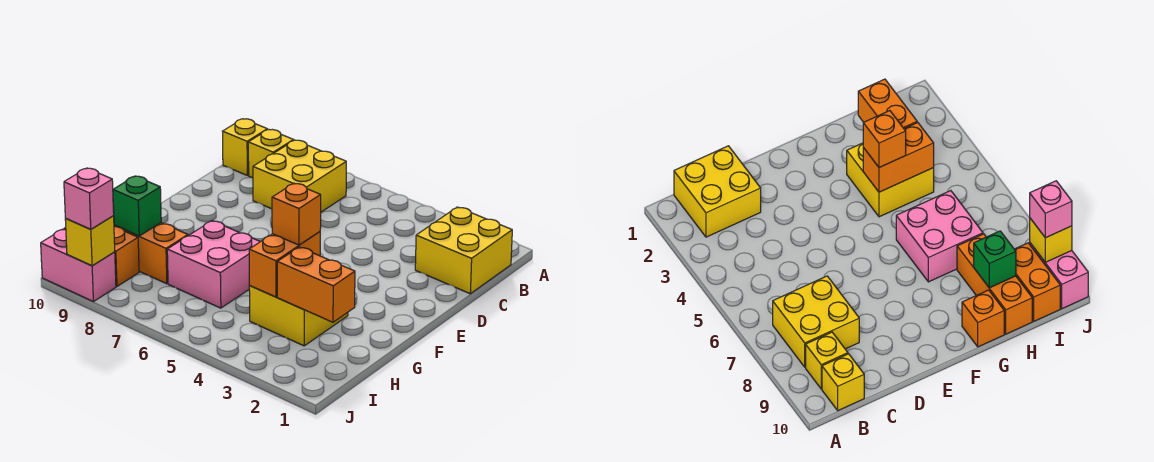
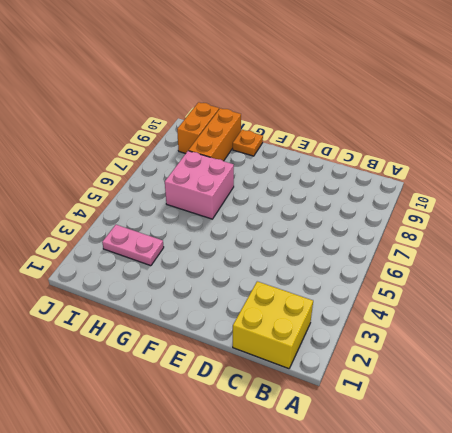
orange 1x1 plate [233,130,263,156] -> orange 1x1 brick [962,290,1004,347]
pink 1x2 plate [102,225,164,266] -> yellow 2x2 brick [249,286,348,346]
none -> yellow 2x2 brick [253,140,346,212]
none -> yellow 1x1 brick [248,129,294,178]
none -> yellow 1x1 brick [222,119,267,175]

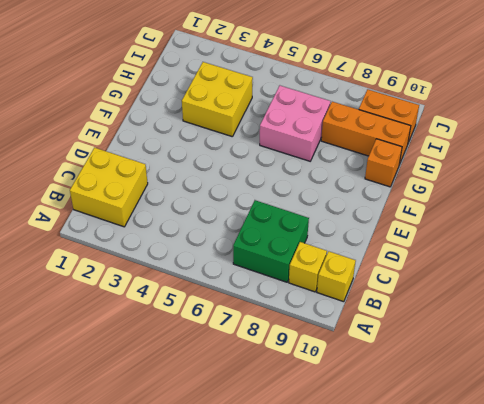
green 2x2 brick [233,200,309,282] -> yellow 2x2 brick [253,140,346,212]
none -> pink 1x2 brick [41,229,116,302]
none -> orange 1x2 brick [249,232,320,297]
none -> orange 1x2 brick [277,247,355,322]

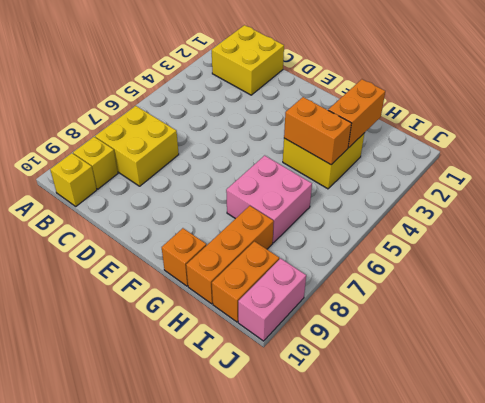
none -> green 1x1 brick [113,176,161,236]
none -> yellow 1x1 brick [65,216,115,266]
none -> orange 1x1 brick [272,183,321,245]

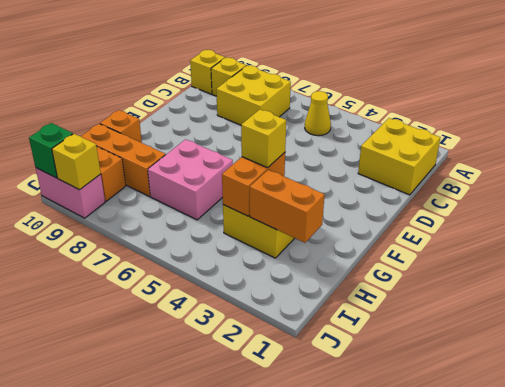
yellow 1x1 cone [305,91,331,136] -> none
yellow 1x1 brick [241,109,286,168] -> orange 1x1 brick [272,183,321,245]
green 1x1 brick [29,123,73,178] -> green 1x1 brick moved to [113,176,161,236]
none -> pink 1x1 brick [64,168,114,230]

